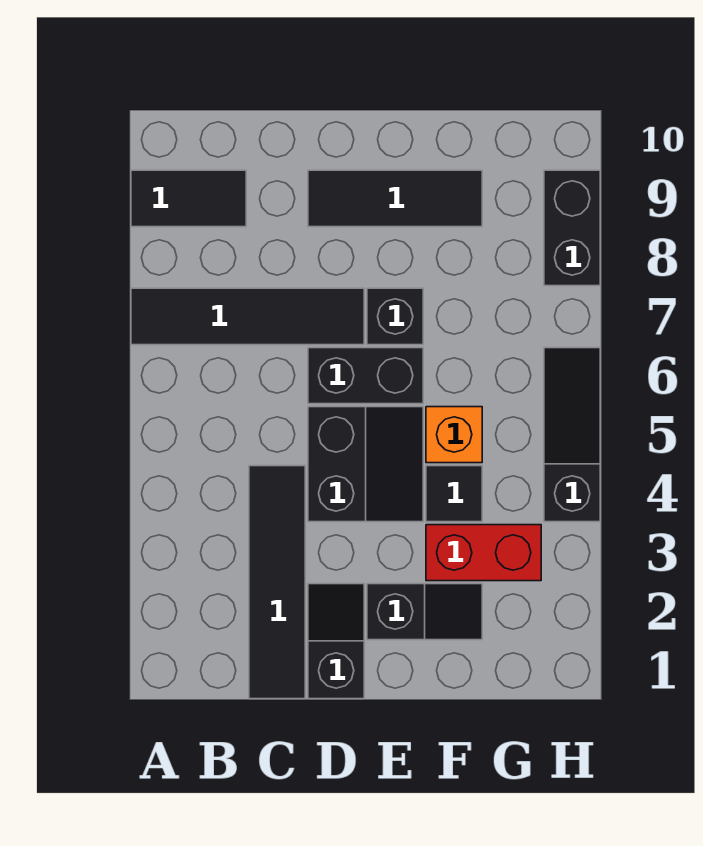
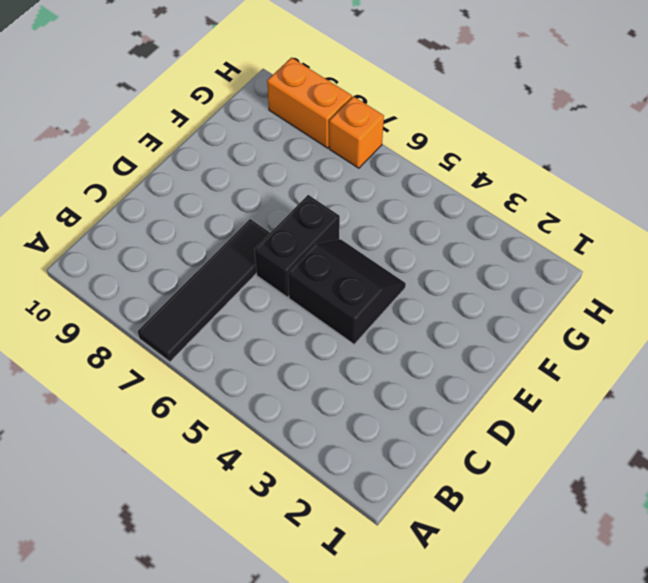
orange 1x1 brick [329,96,384,168] -> orange 1x1 brick moved to [426,407,482,463]
orange 1x2 brick [267,58,352,148] -> black 1x2 brick [544,170,600,286]
none -> black 1x2 tile [131,170,246,227]
none -> black 1x4 tile [249,466,305,699]
none -> black 1x2 slope [308,584,364,699]

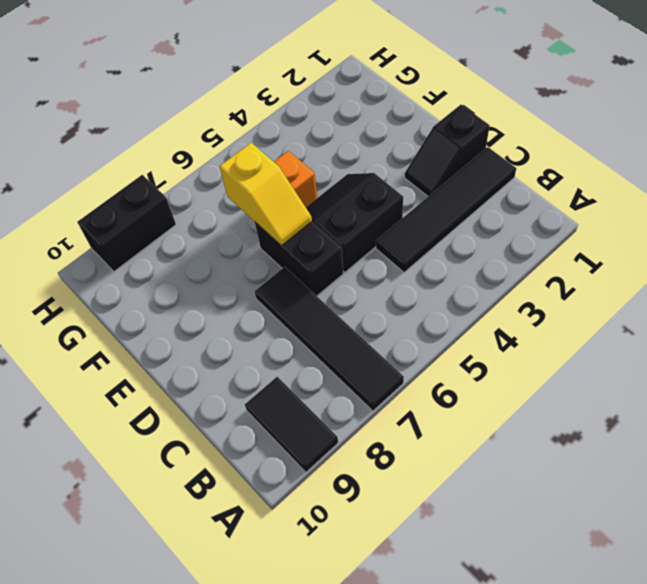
yellow 1x2 slope [219,143,312,246] -> none
none -> black 1x3 tile [308,170,482,227]
none -> black 1x2 slope [367,584,482,640]
none -> black 1x1 brick [367,288,423,345]

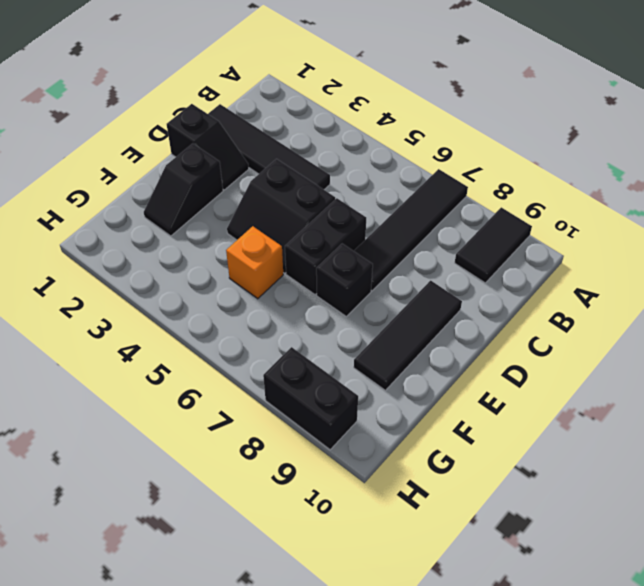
none -> red 1x2 brick [426,525,541,581]
none -> black 1x1 tile [426,466,482,522]
none -> black 1x3 slope [544,348,600,522]

